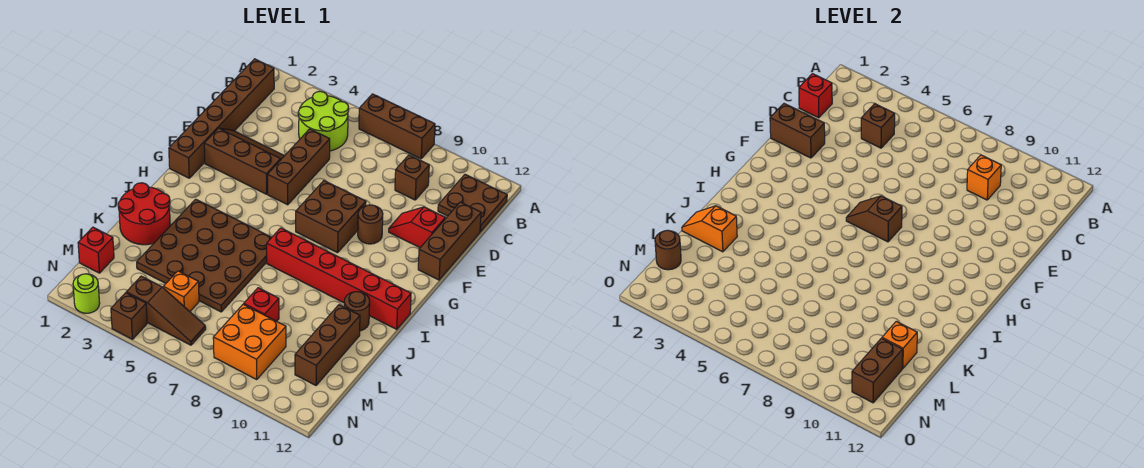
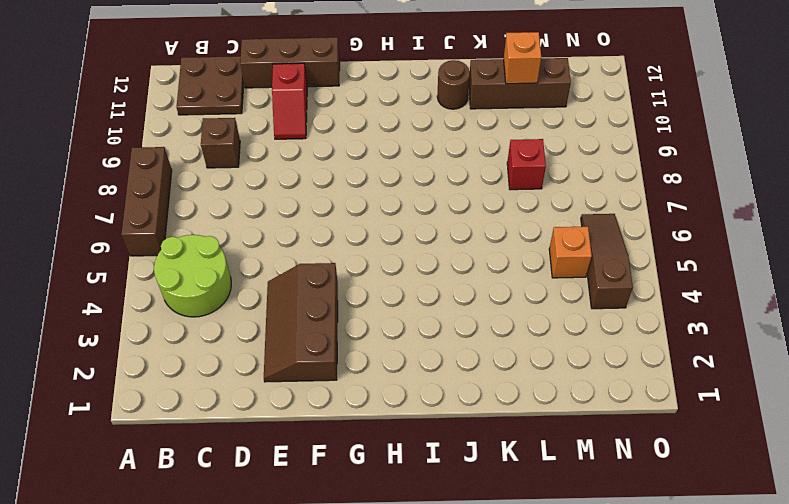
none -> brown 1x6 brick [169,59,274,178]
none -> brown 1x3 brick [268,129,330,205]
none -> brown 2x2 brick [296,181,366,253]
none -> brown 1x1 round brick [358,205,383,244]

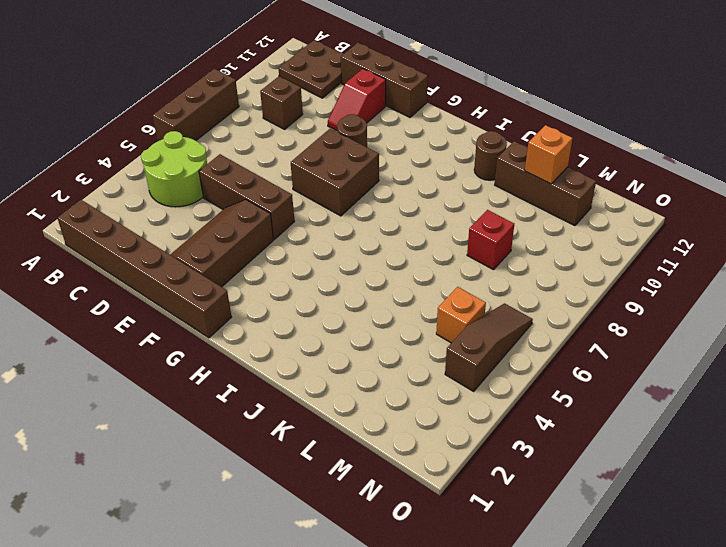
none -> brown 4x4 plate [137,199,272,312]
none -> red 1x6 brick [267,228,411,329]
none -> red 2x2 round brick [118,183,170,245]
none -> red 1x1 brick [78,227,114,273]

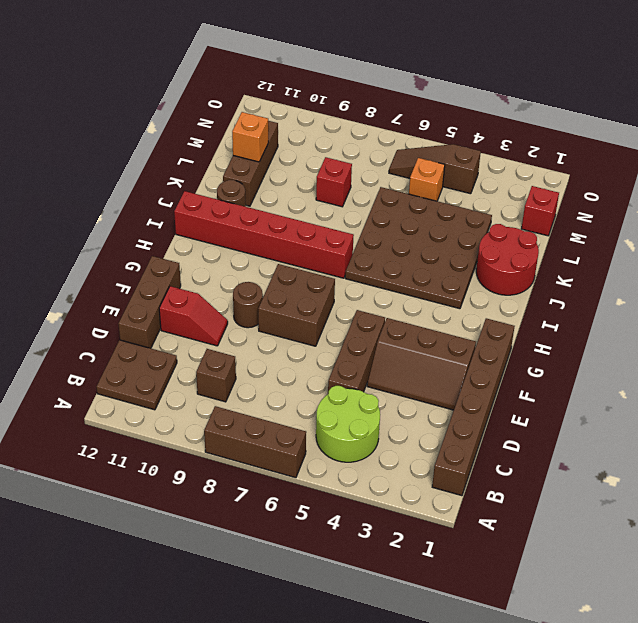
none -> orange 2x2 brick [213,304,286,379]
none -> lime 1x1 round brick [73,274,100,313]
none -> brown 1x1 brick [111,293,147,339]
none -> red 1x1 brick [799,74,832,118]

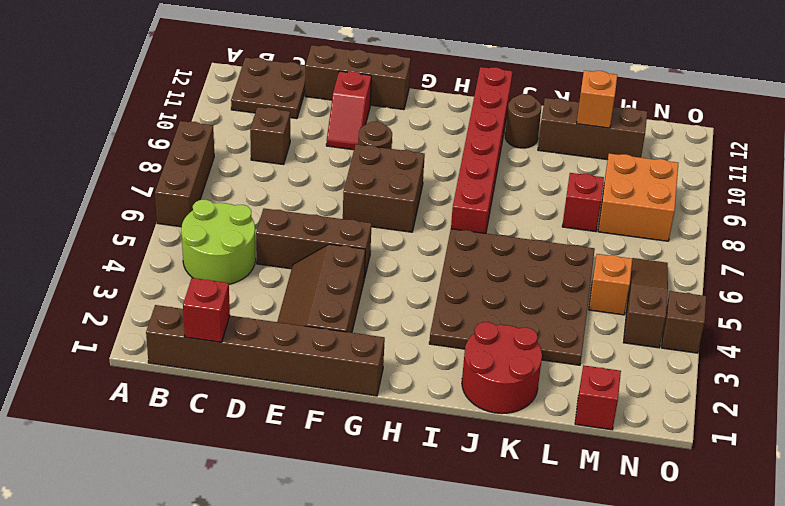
none -> lime 1x1 round brick [73,274,100,313]
none -> brown 1x1 brick [861,104,895,148]
none -> orange 1x1 brick [967,155,1001,200]
none -> brown 1x2 brick [770,104,825,158]

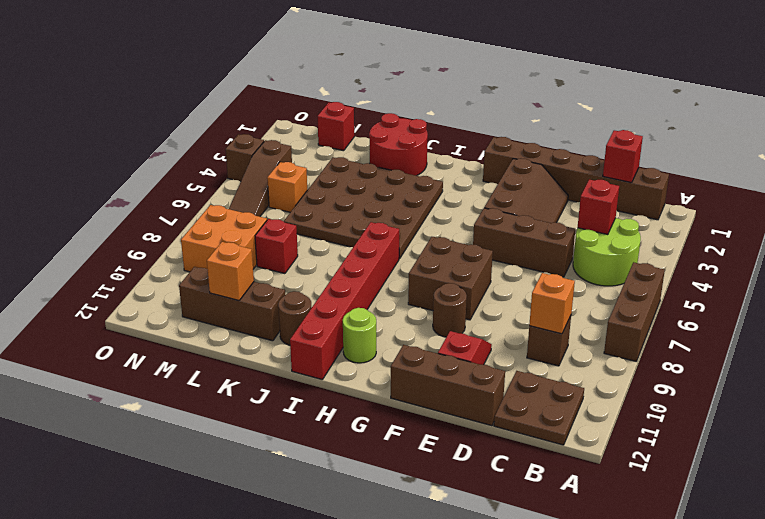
red 1x1 brick [578,179,619,235] -> brown 1x1 brick [861,104,895,148]
lime 1x1 round brick [343,308,376,363] -> lime 1x1 round brick moved to [73,274,100,313]
none -> brown 1x2 brick [770,104,825,158]
none -> brown 1x2 slope [846,196,902,242]
none -> orange 1x2 slope [682,206,737,252]
none -> brown 1x1 round brick [655,230,681,270]

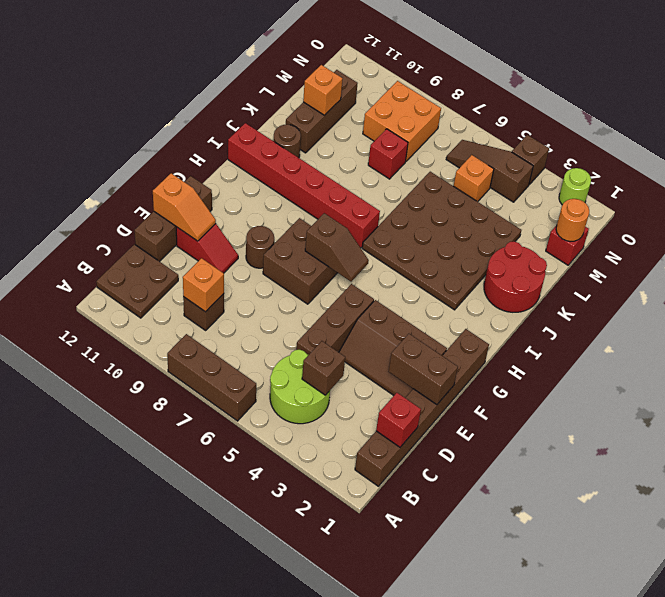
orange 1x2 slope [153,173,216,241] -> orange 1x2 slope moved to [682,206,737,252]
orange 1x1 round brick [556,199,589,241] -> brown 1x1 round brick [655,230,681,270]
none -> brown 1x2 brick [852,338,903,403]

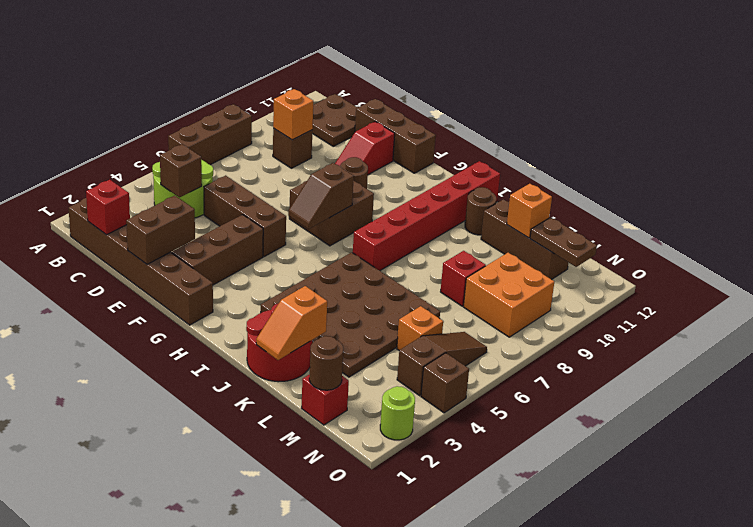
brown 1x2 plate [530,217,597,267] -> brown 1x2 brick [852,338,903,403]

